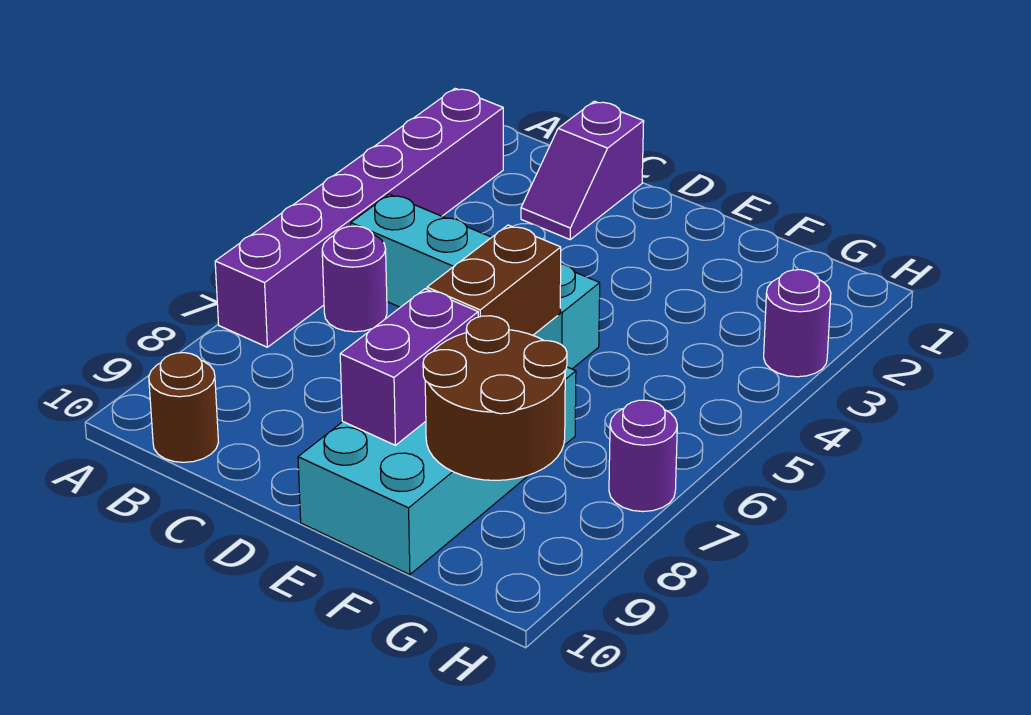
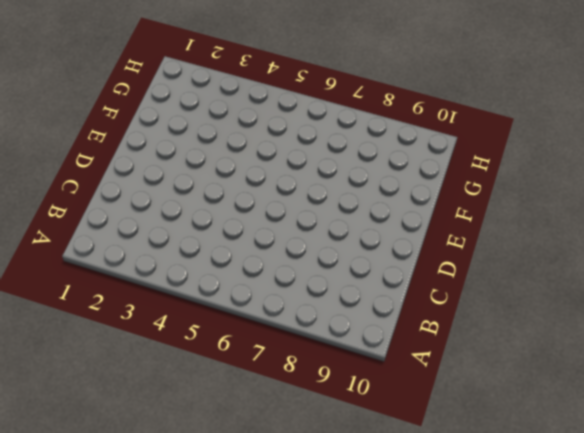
none -> purple 1x6 brick [215,88,503,347]
none -> cyan 1x4 brick [351,194,600,369]

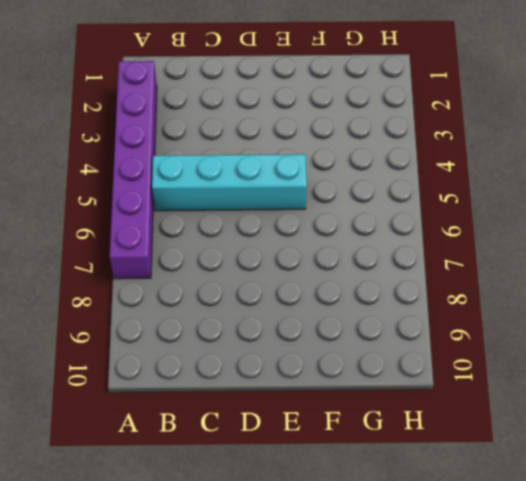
none -> purple 1x1 round brick [322,226,387,332]
none -> brown 1x1 round brick [149,353,218,462]

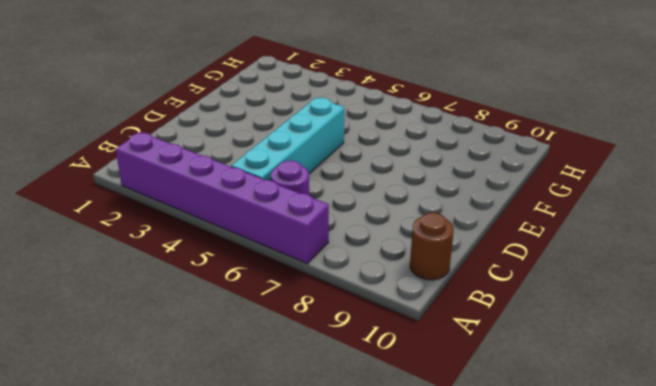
none -> purple 1x2 slope [521,101,644,239]
none -> cyan 2x4 brick [298,367,576,575]

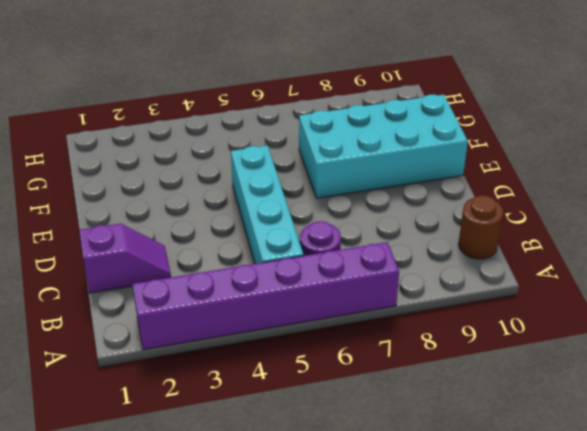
none -> purple 1x1 round brick [764,270,831,377]
none -> purple 1x1 round brick [609,400,677,512]

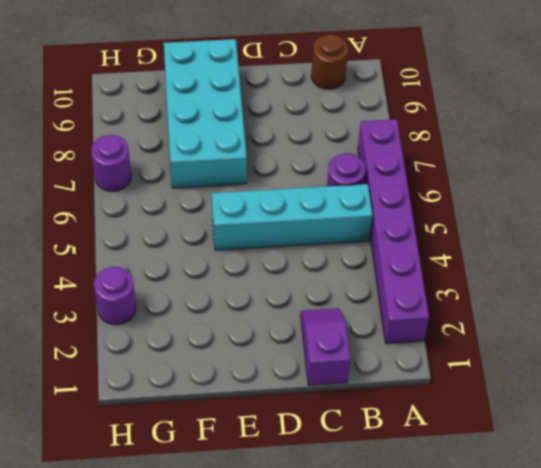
none -> brown 1x2 brick [427,225,561,335]
none -> purple 1x2 brick [340,289,478,445]

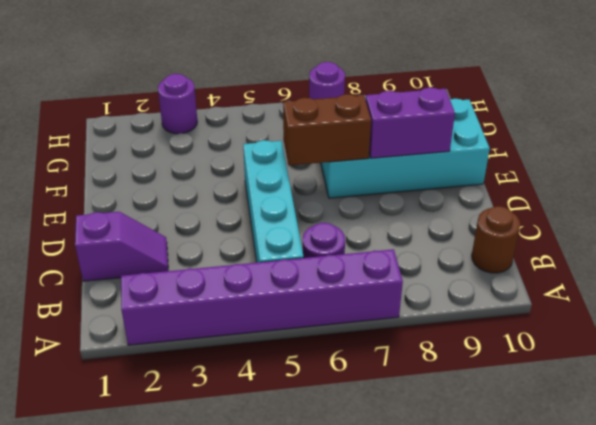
none -> brown 2x2 round brick [423,316,567,480]

